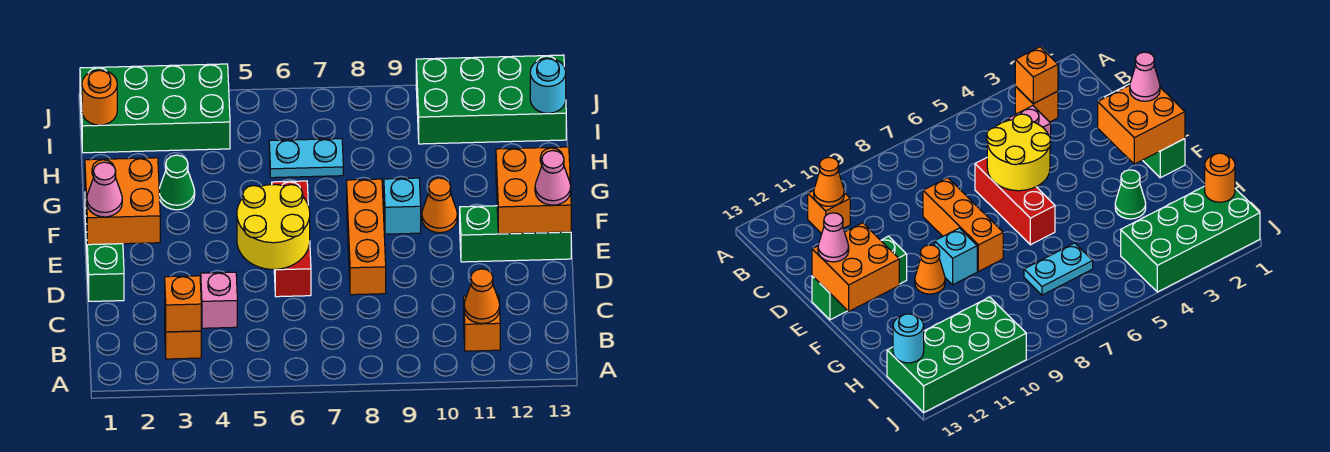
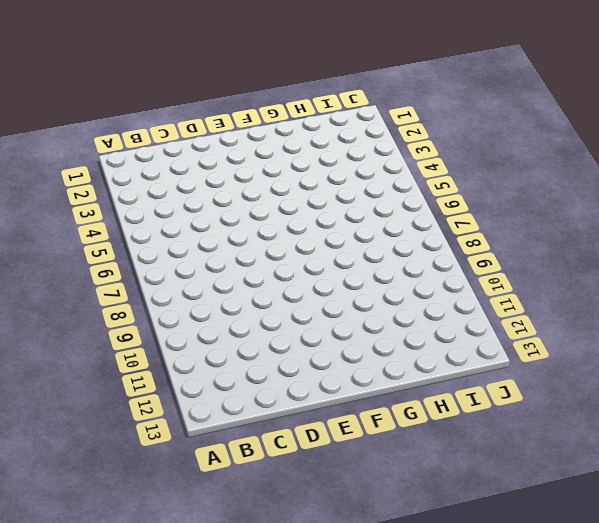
none -> orange 1x1 brick [165,325,201,359]
none -> orange 1x1 brick [464,295,500,351]
none -> pink 1x1 brick [201,272,237,328]

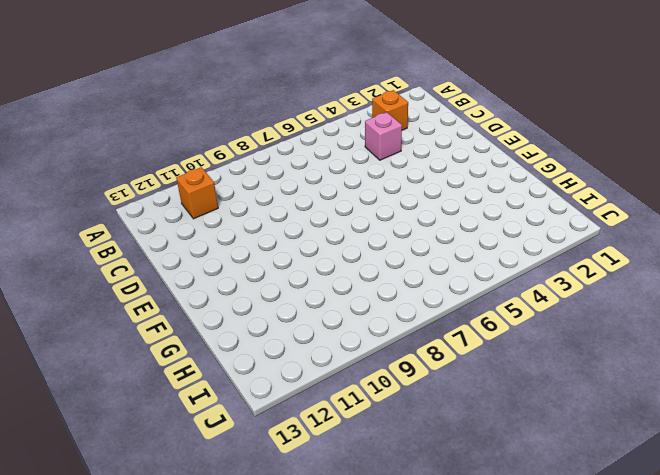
none -> green 1x3 brick [85,200,124,301]
none -> red 1x3 brick [272,181,311,297]
none -> orange 1x3 brick [347,179,386,295]

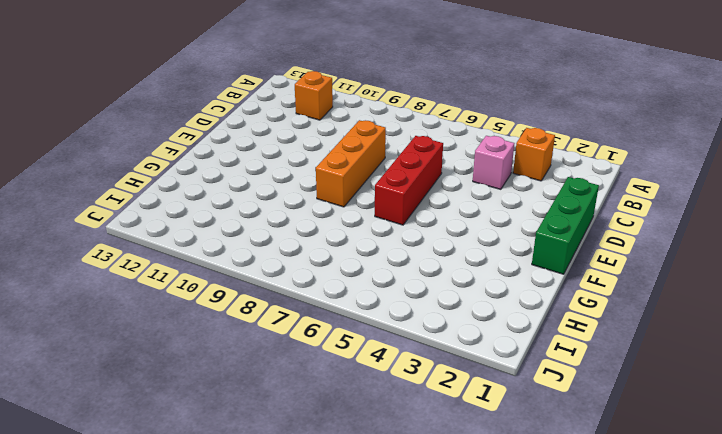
none -> green 1x3 brick [460,206,571,262]
none -> cyan 1x1 brick [384,178,421,234]
none -> orange 1x1 cone [422,178,457,233]

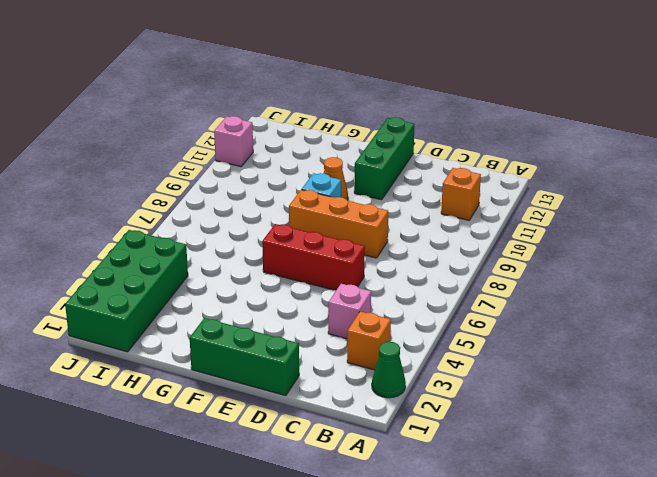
green 1x1 cone [372,342,406,398] -> green 1x1 cone moved to [159,155,195,210]
pink 1x1 brick [214,116,253,167] -> green 2x4 brick [416,55,566,144]
none -> cyan 1x2 plate [269,139,343,178]
none -> orange 1x1 brick [165,276,201,332]
none -> orange 1x1 cone [464,269,500,324]

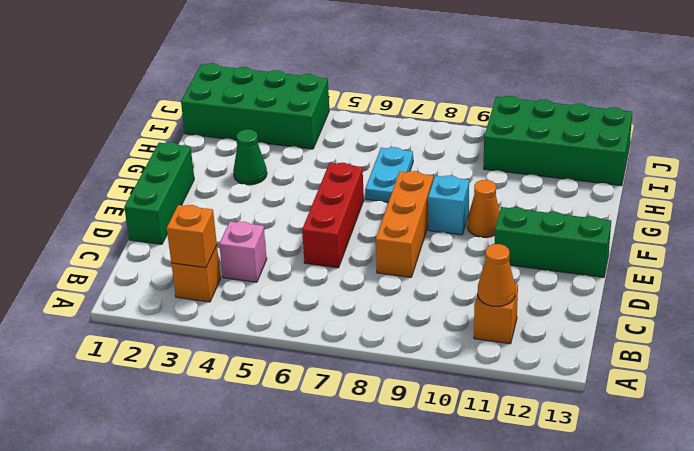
cyan 1x2 plate [365,147,413,202] -> cyan 1x2 plate turned to [269,139,343,178]
none -> yellow 2x2 round brick [237,185,310,270]
none -> orange 2x2 brick [85,158,160,245]
none -> orange 2x2 brick [496,147,571,234]

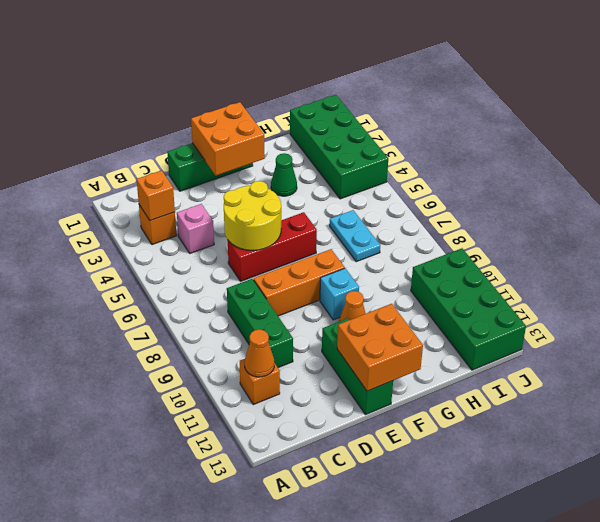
green 1x3 brick [227,279,293,368] -> none
none -> orange 1x1 round brick [82,70,117,125]
none -> cyan 1x1 round brick [530,58,566,113]
none -> pink 1x1 cone [87,162,122,217]

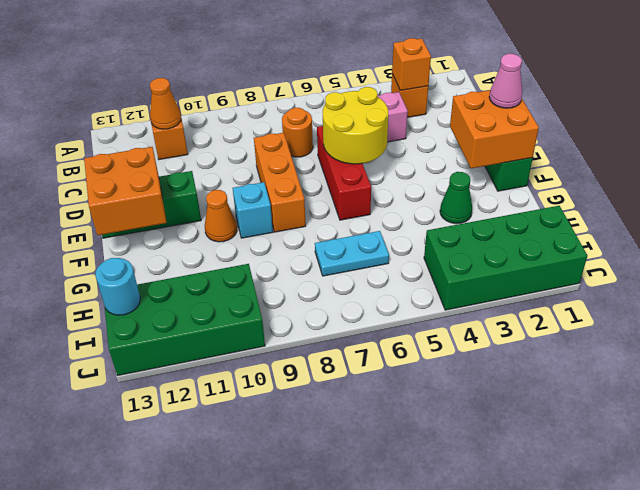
orange 1x1 round brick [282,108,313,157] -> orange 1x1 round brick moved to [82,70,117,125]
none -> pink 1x1 cone [535,151,571,205]

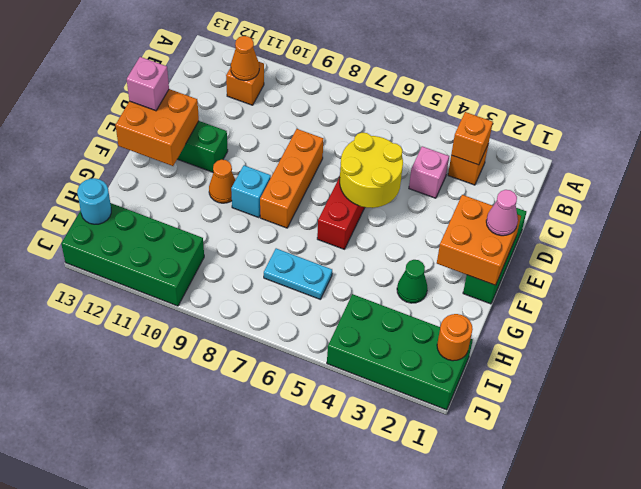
pink 1x1 brick [127,57,169,111] -> pink 1x1 cone [535,151,571,205]

